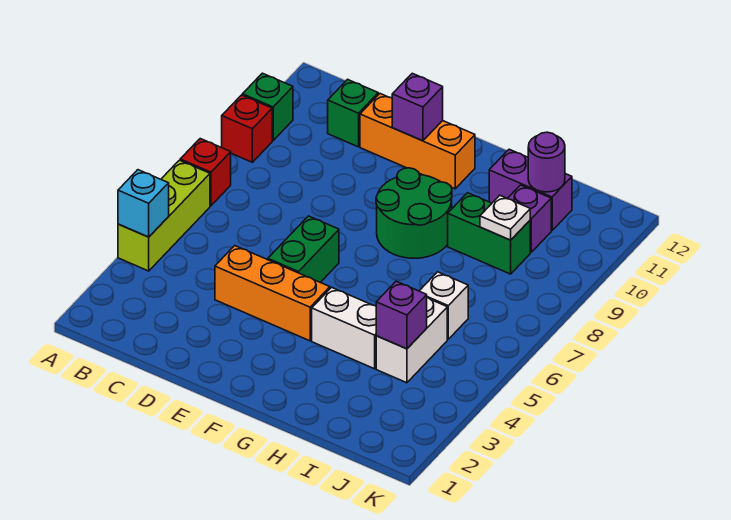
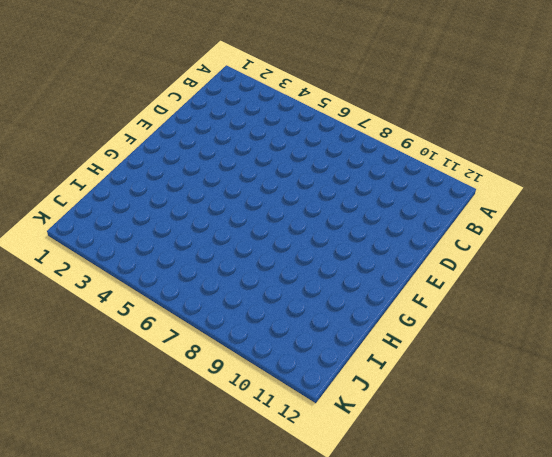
none -> lime 1x3 brick [118,160,210,271]
none -> red 1x1 brick [180,139,231,206]
none -> red 1x1 brick [222,95,272,162]

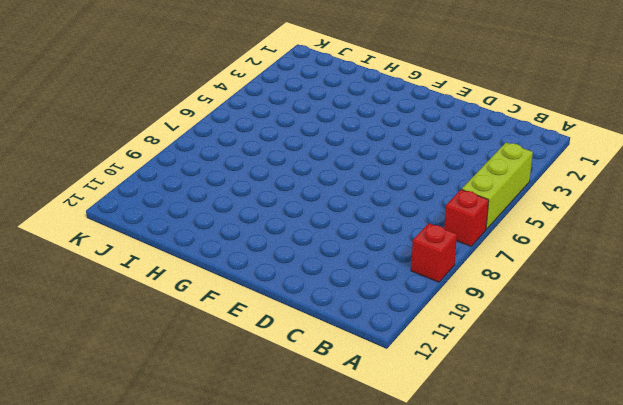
none -> green 1x1 brick [242,73,293,141]
none -> green 1x1 brick [328,79,378,147]
none -> orange 1x3 brick [215,246,330,341]

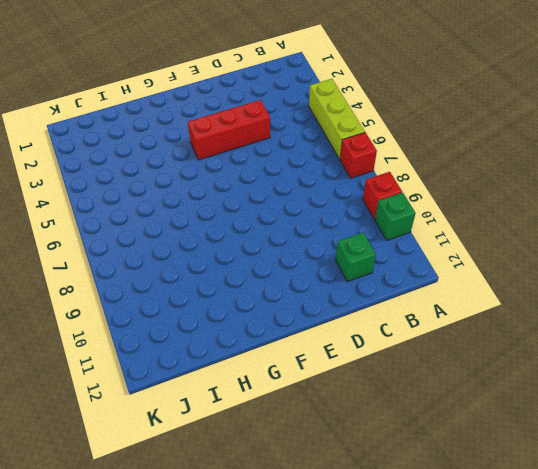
red 1x3 brick [188,100,270,160] -> orange 1x3 brick [215,246,330,341]
none -> orange 1x3 brick [360,94,475,189]
none -> green 1x2 brick [268,216,339,282]
none -> green 2x2 round brick [376,168,452,258]

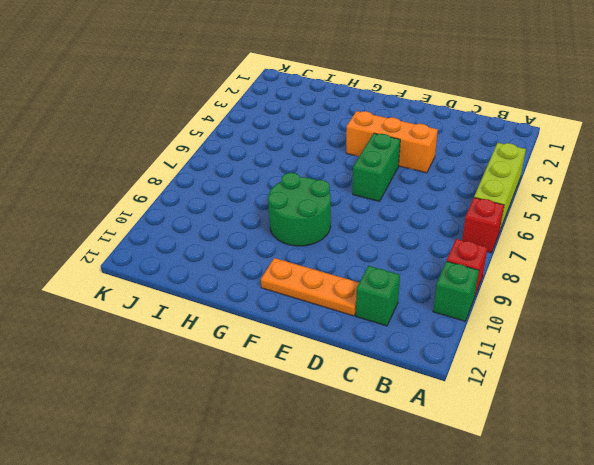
orange 1x3 plate [261,258,359,316] -> orange 1x3 brick [360,94,475,189]
none -> white 1x2 brick [312,287,376,369]
none -> green 1x2 brick [448,193,530,274]
none -> purple 1x2 brick [489,149,572,231]

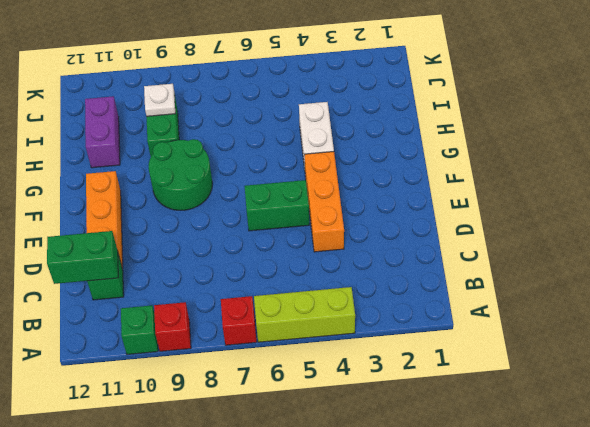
green 1x2 brick [47,231,118,284] -> none
none -> white 1x2 brick [376,298,447,383]
none -> white 1x1 brick [420,272,468,339]
none -> purple 1x1 brick [507,185,551,252]

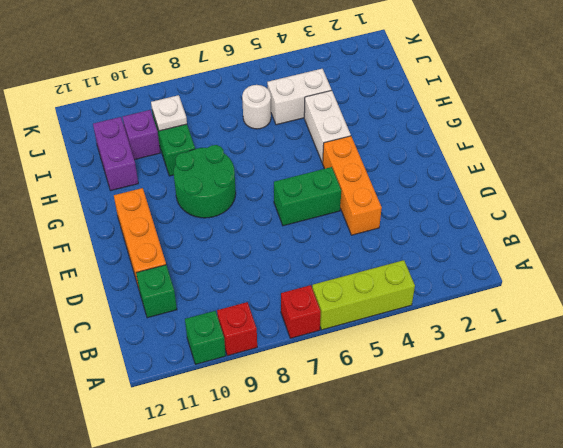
white 1x1 round brick [242,85,271,129] -> white 1x1 brick [420,272,468,339]
none -> cyan 1x1 brick [118,170,169,237]
none -> purple 1x1 brick [392,73,443,141]
none -> purple 1x1 brick [376,281,427,349]

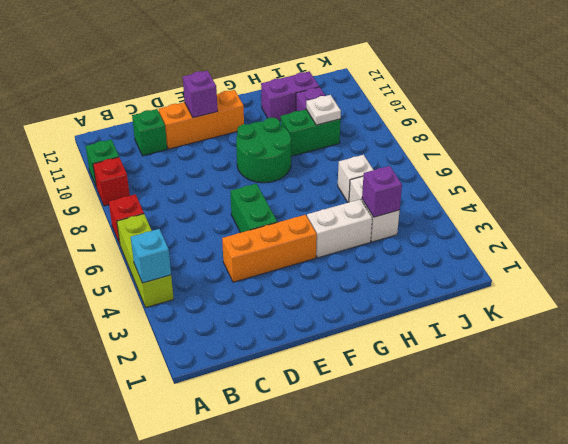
none -> purple 1x1 round brick [528,132,565,192]

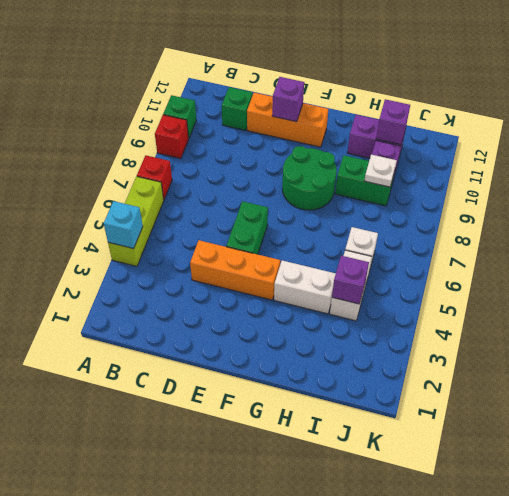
purple 1x1 brick [376,99,410,145] -> purple 1x1 round brick [528,132,565,192]

